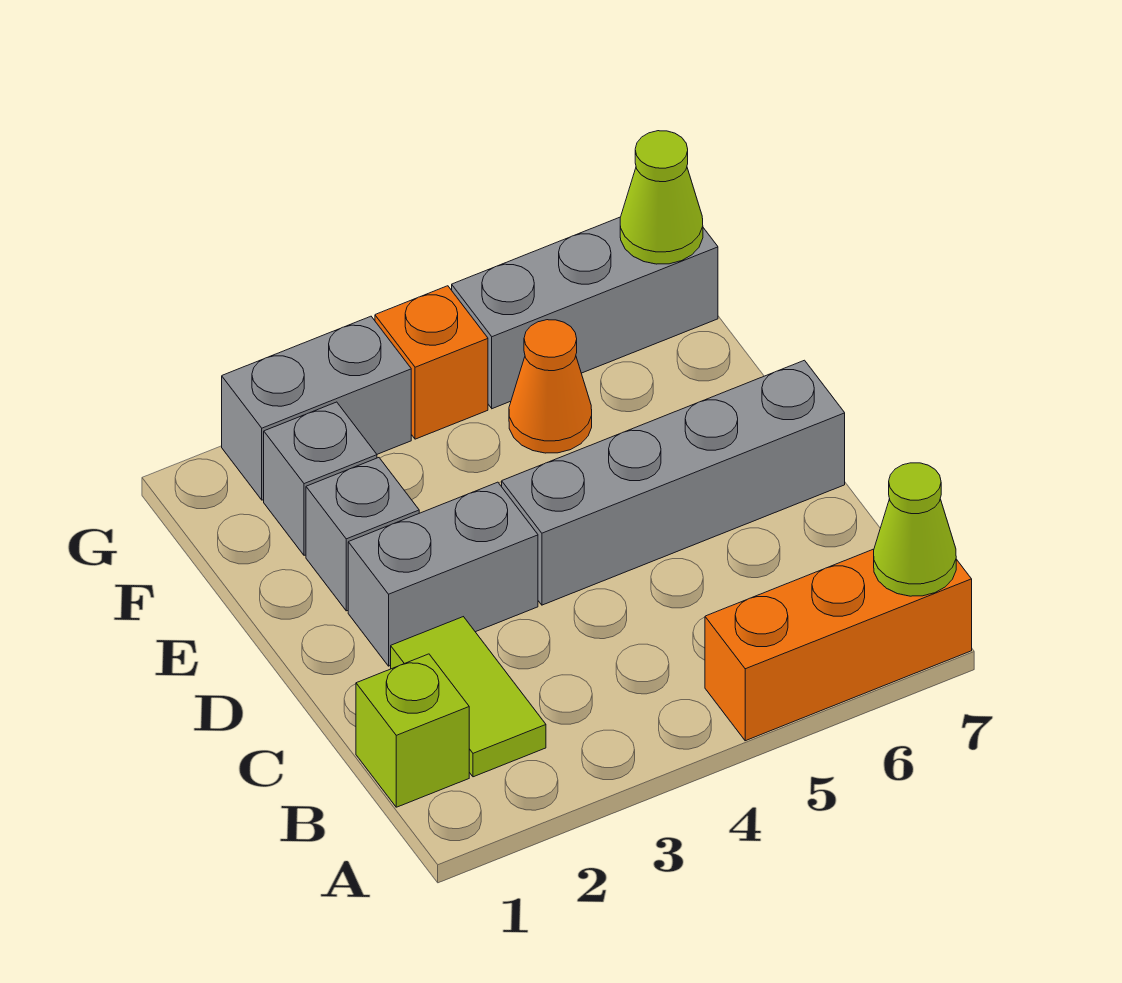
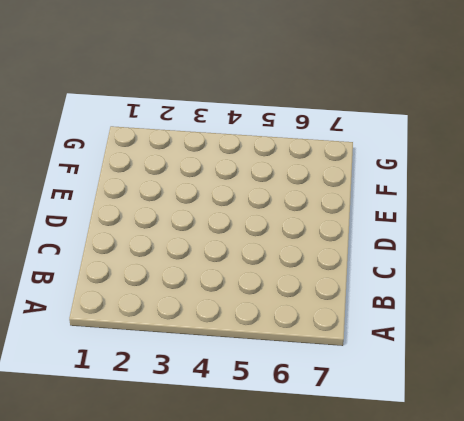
none -> orange 1x3 brick [705,549,972,741]
none -> lime 1x1 brick [356,654,469,807]
none -> lime 1x2 tile [391,617,546,777]

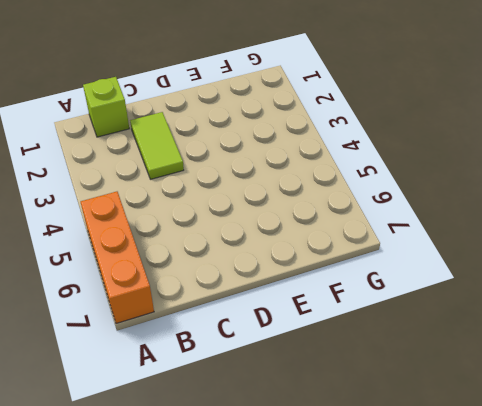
lime 1x2 tile [130,112,184,179] -> lime 1x2 tile turned to [391,617,546,777]
none -> grey 1x2 brick [348,482,538,666]
none -> grey 1x4 brick [502,360,845,605]
none -> grey 1x1 brick [306,458,419,611]

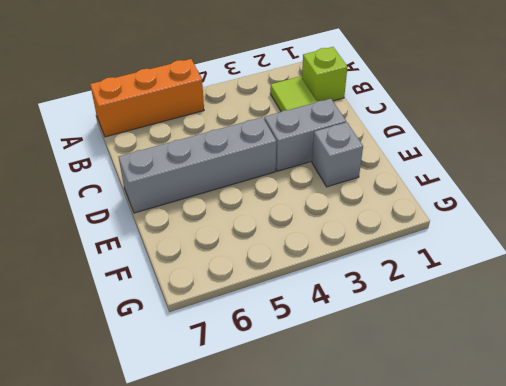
none -> grey 1x1 brick [264,402,377,555]
none -> orange 1x1 cone [509,320,592,453]
none -> grey 1x2 brick [222,316,411,500]

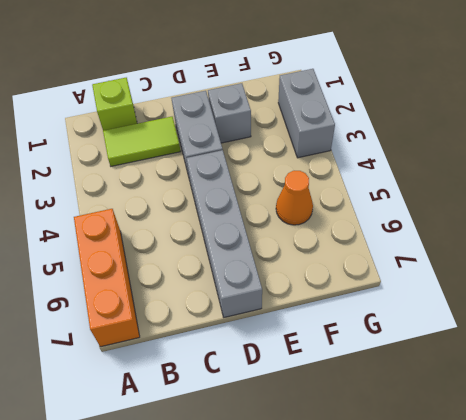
none -> grey 1x1 brick [264,402,377,555]
none -> orange 1x1 brick [375,286,488,439]
none -> grey 1x3 brick [452,217,718,409]

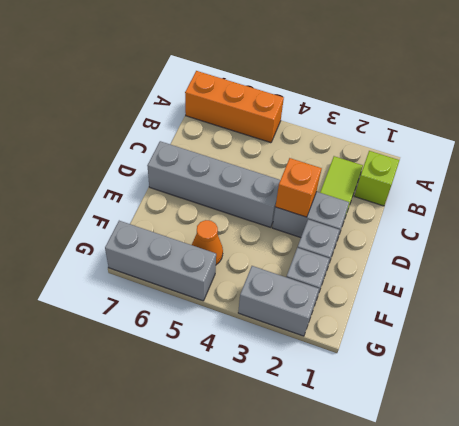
orange 1x1 brick [275,158,322,217] -> orange 1x1 brick moved to [375,286,488,439]
none -> lime 1x1 cone [874,463,956,596]
none -> lime 1x1 cone [620,131,703,264]

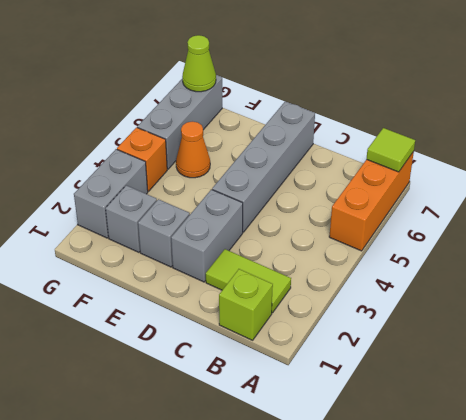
lime 1x1 tile [367,128,415,172] -> lime 1x1 cone [874,463,956,596]

